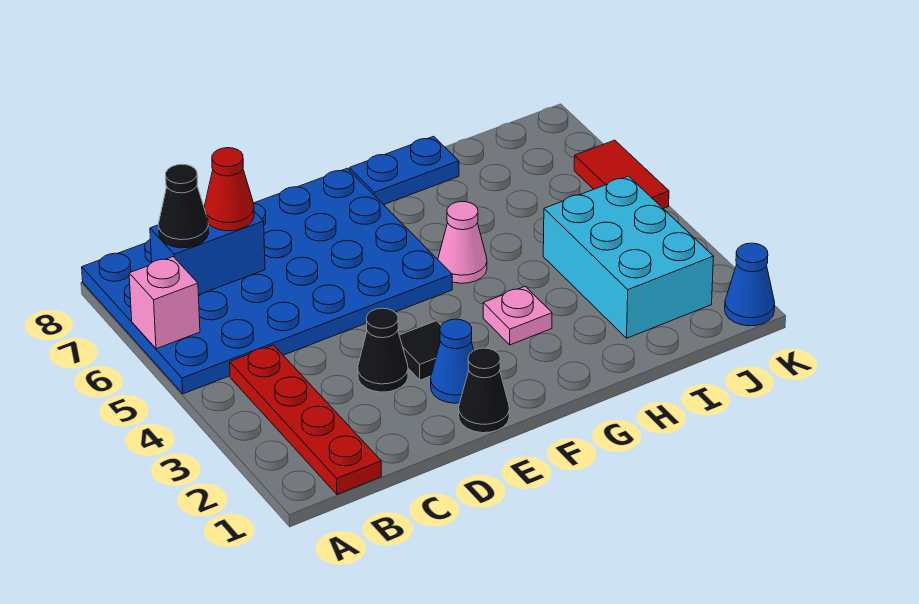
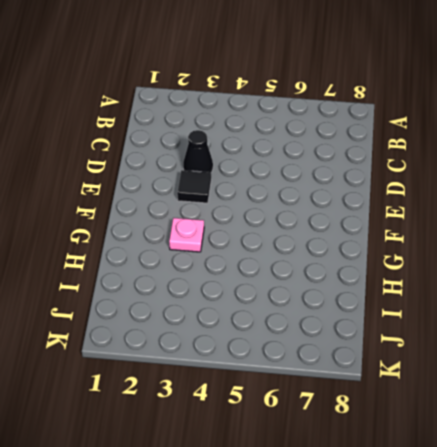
none -> blue 4x6 plate [82,168,452,394]
none -> red 1x4 plate [230,345,381,494]
none -> black 1x1 cone [459,348,509,433]

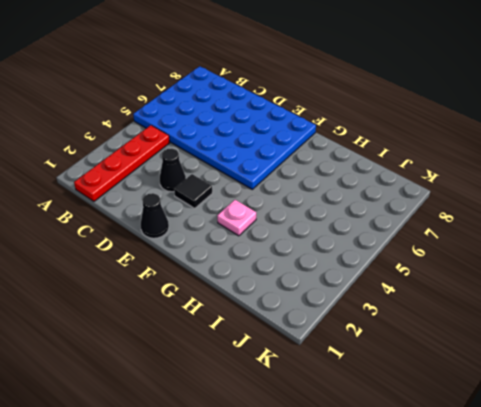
none -> blue 1x1 cone [431,319,474,403]
none -> pink 1x1 cone [438,201,487,283]
none -> blue 1x2 plate [349,136,459,205]

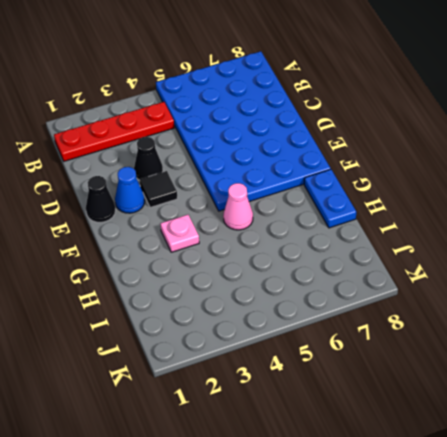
none -> cyan 2x3 brick [543,176,714,338]
none -> blue 1x1 cone [725,243,775,326]
none -> red 1x2 tile [574,140,669,209]

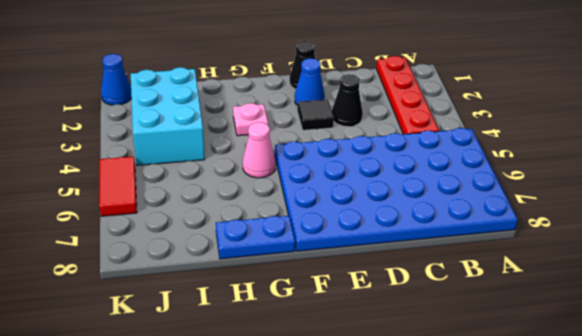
none -> pink 1x1 brick [129,257,200,349]
none -> blue 1x2 brick [150,208,265,295]
none -> black 1x1 cone [159,164,209,248]

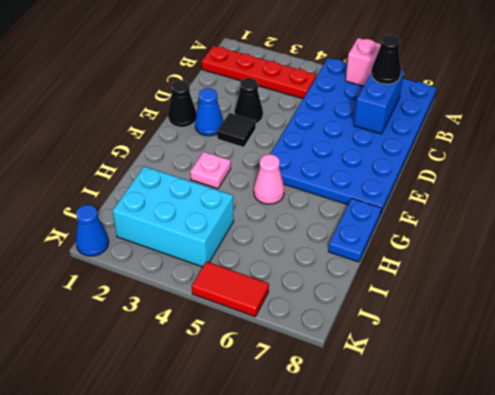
none -> red 1x1 cone [205,148,254,231]

